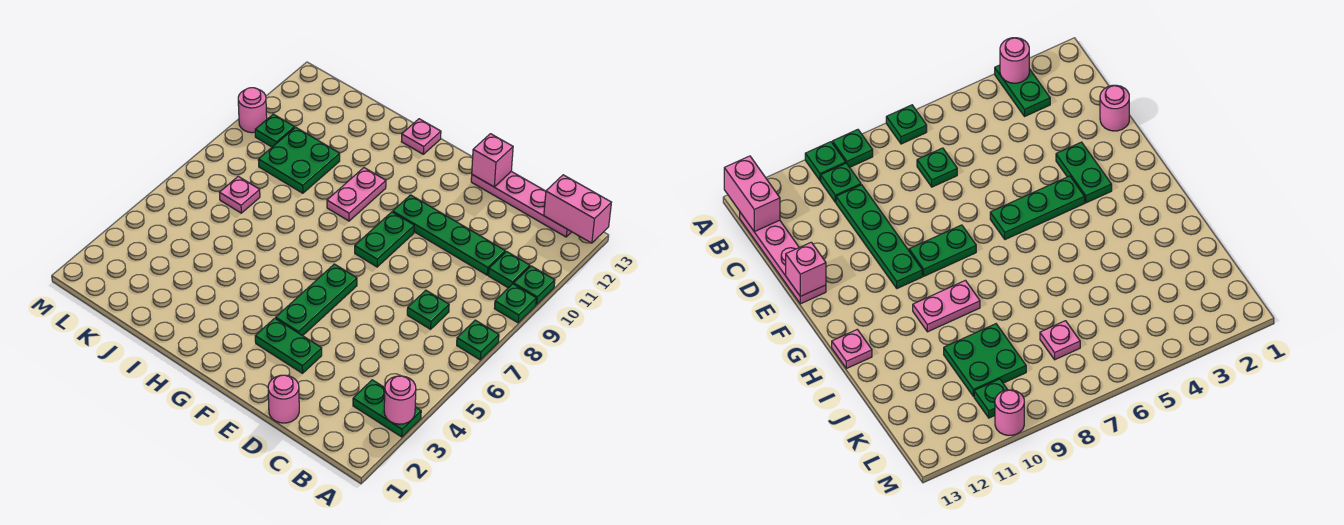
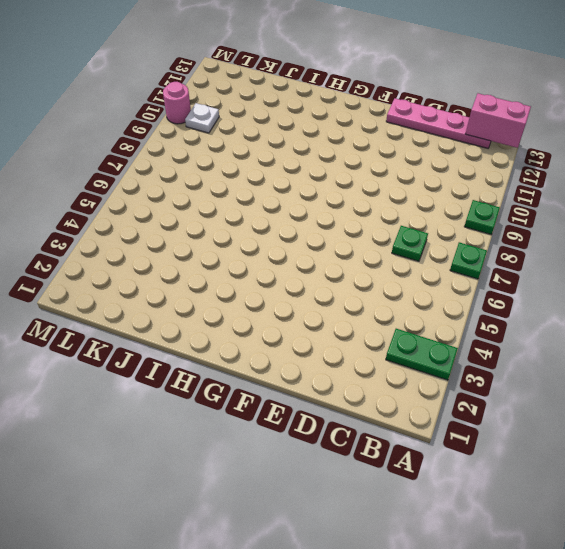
white 1x1 plate [185,103,219,133] -> green 1x1 plate [255,114,295,147]
none -> green 1x1 plate [514,266,555,305]
none -> green 1x1 plate [488,252,530,288]
none -> green 1x4 plate [393,195,505,275]

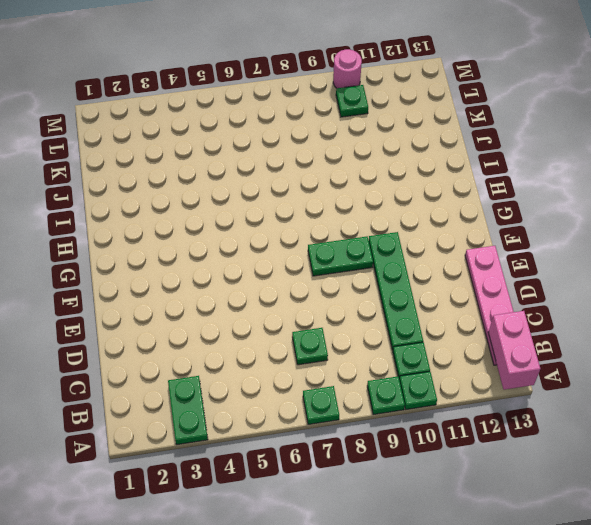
none -> pink 1x1 round brick [268,375,299,423]
none -> green 1x2 plate [255,318,322,373]
none -> green 1x3 plate [276,264,357,336]

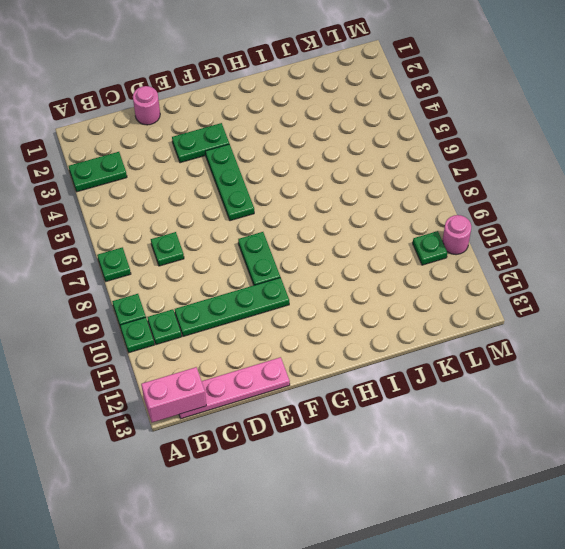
none -> pink 1x2 plate [327,168,386,221]
none -> pink 1x1 plate [401,119,441,154]
none -> green 2x2 plate [258,127,340,193]

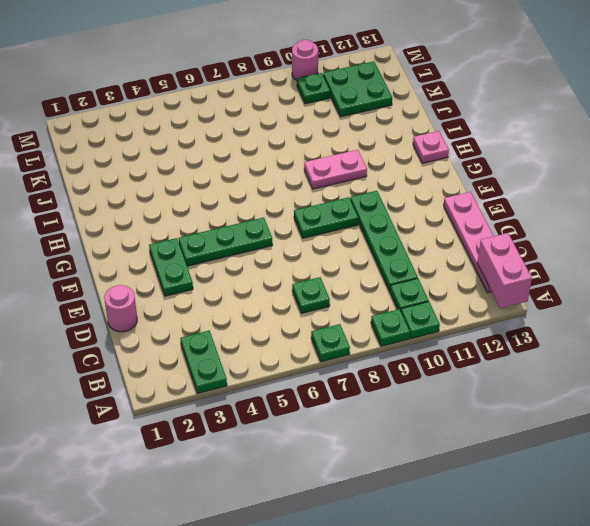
green 2x2 plate [323,61,392,117] -> green 2x2 plate moved to [258,127,340,193]
none -> pink 1x1 plate [220,176,260,213]
none -> pink 1x1 round brick [384,376,416,424]
none -> pink 1x1 brick [472,134,513,187]

